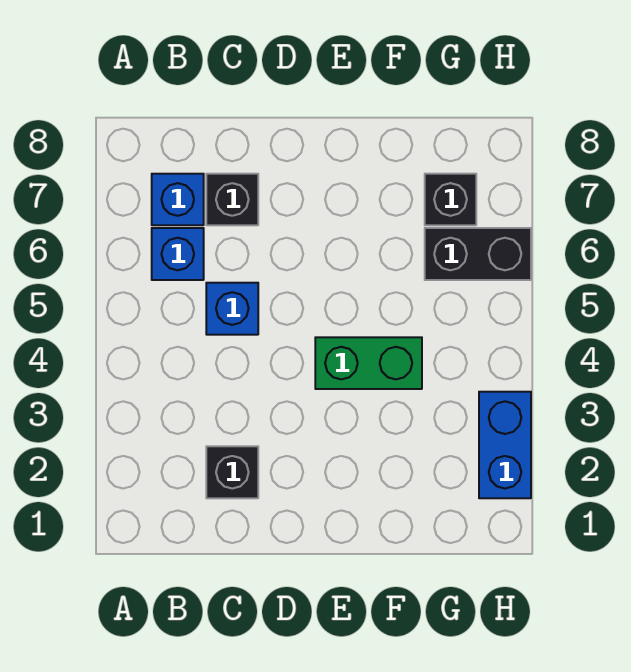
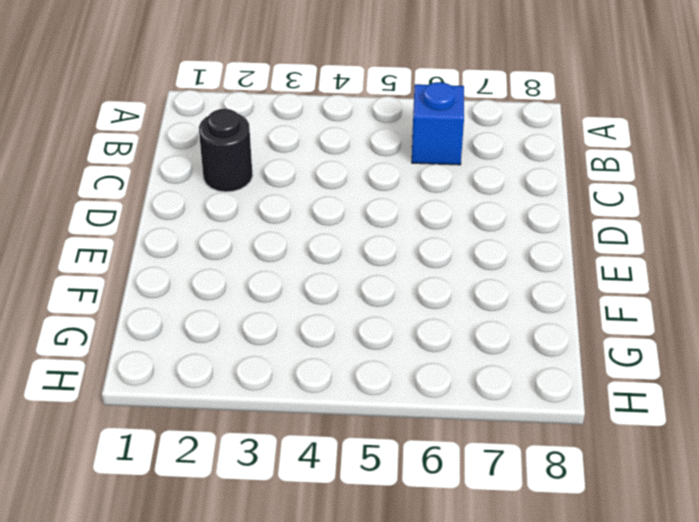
black 1x1 round brick [199,109,253,192] -> black 1x1 brick [206,446,258,498]
none -> blue 1x1 brick [152,174,204,225]
none -> blue 1x1 brick [206,283,258,335]

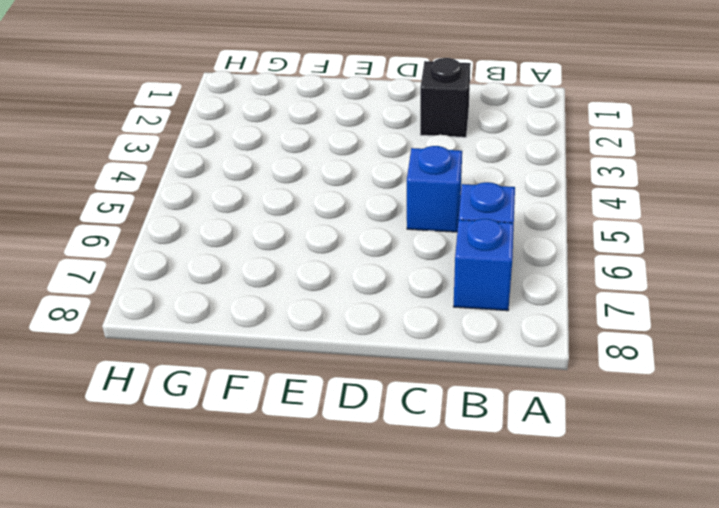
none -> black 1x1 brick [206,174,258,225]
none -> green 1x2 brick [315,337,422,389]

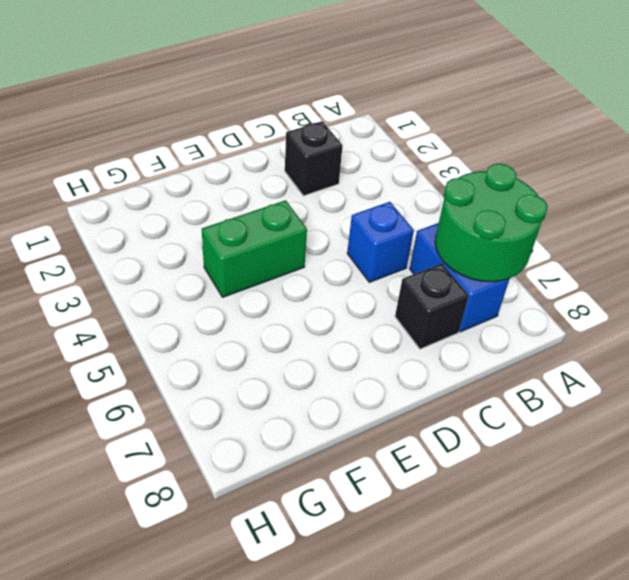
green 2x2 round brick [435,164,548,282] -> none
none -> black 1x2 brick [425,228,531,280]
none -> black 1x1 brick [425,174,476,225]

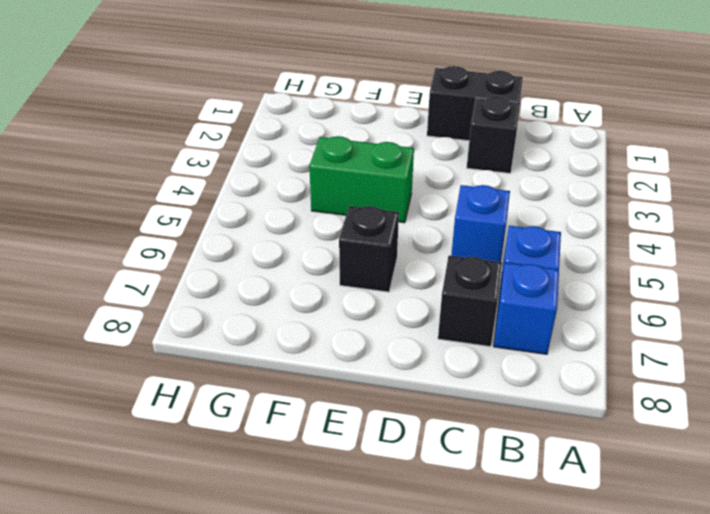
black 1x2 brick [427,66,523,141] -> black 1x2 brick moved to [425,228,531,280]
black 1x1 brick [339,206,399,292] -> black 1x1 brick moved to [425,174,476,225]
none -> blue 1x2 brick [479,392,531,498]

